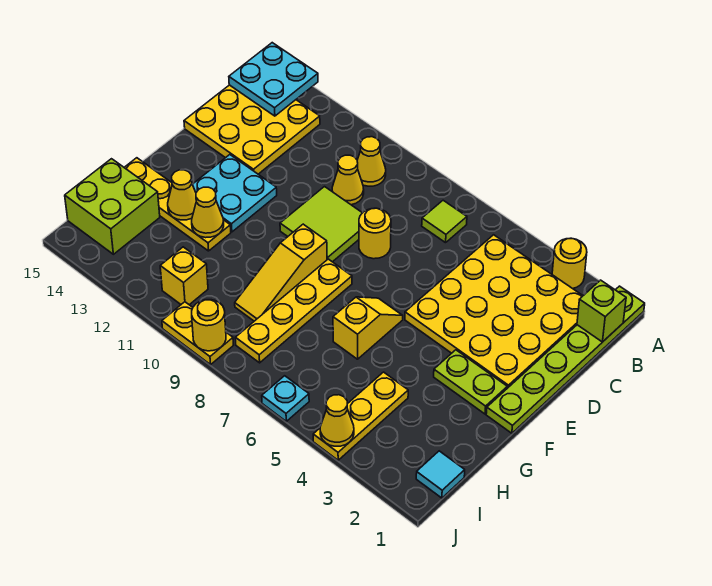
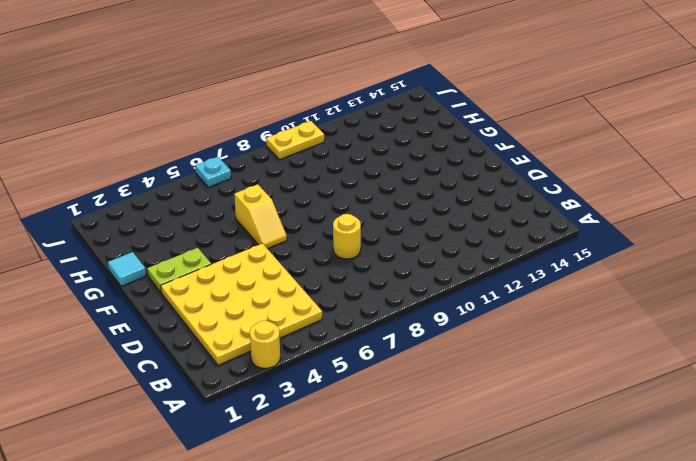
cyan 1x1 tile [108,252,146,286] -> cyan 1x1 tile moved to [416,451,465,498]
none -> lime 1x6 plate [486,286,645,433]
none -> lime 1x1 tile [422,200,467,243]
none -> yellow 1x1 cone [357,137,386,186]

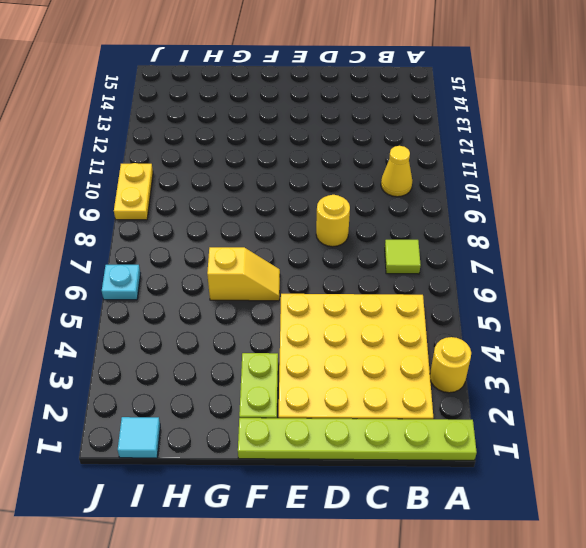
none -> yellow 3x3 plate [184,85,320,174]
none -> yellow 1x1 cone [332,155,364,205]
none -> lime 2x2 tile [280,187,362,262]

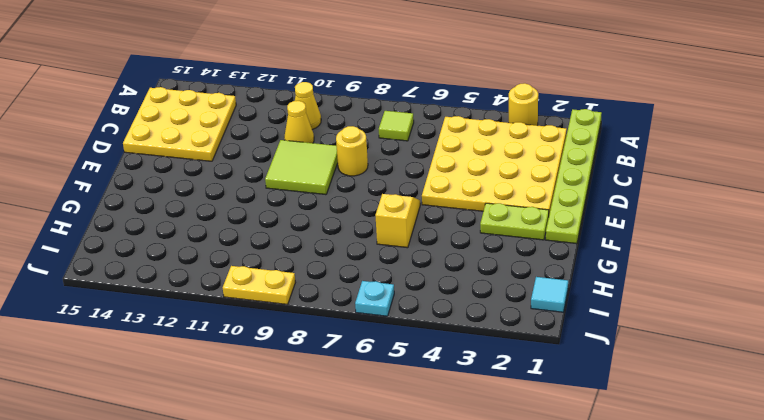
none -> cyan 2x2 plate [192,155,277,232]
none -> yellow 1x4 plate [235,259,352,363]
none -> yellow 1x3 slope [235,224,327,321]

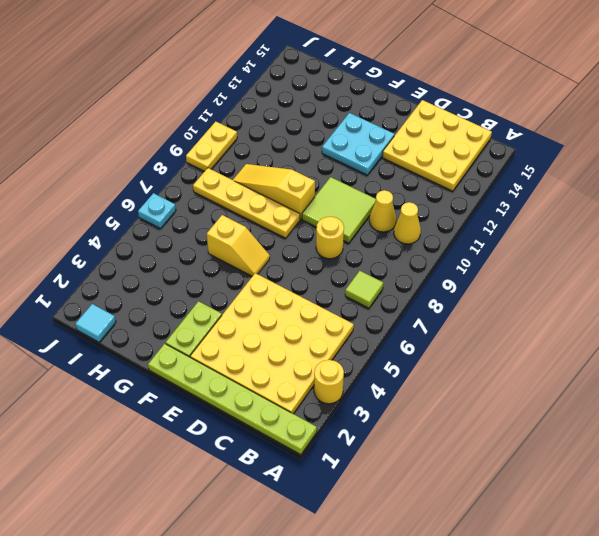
none -> yellow 1x4 plate [124,158,231,251]
none -> yellow 1x3 plate [313,372,408,460]
none -> lime 2x2 brick [65,159,160,254]

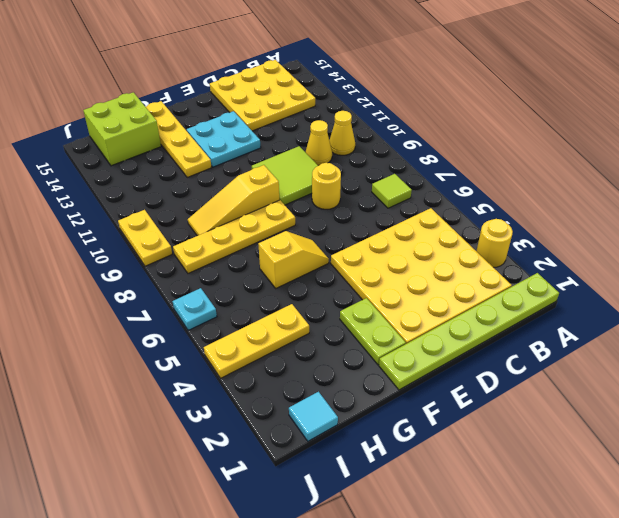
none -> yellow 1x1 brick [160,247,208,305]
none -> cyan 2x2 plate [229,43,318,116]
none -> lime 1x1 brick [577,280,626,342]

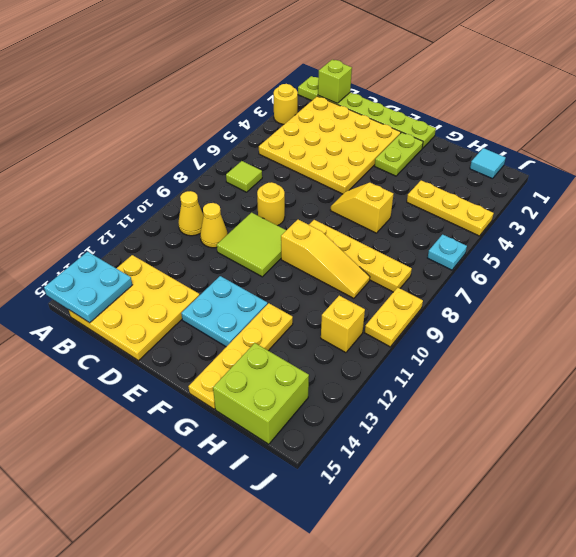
none -> yellow 1x1 cone [192,187,224,238]
none -> yellow 1x1 cone [168,170,196,220]
none -> yellow 1x1 cone [320,395,354,446]

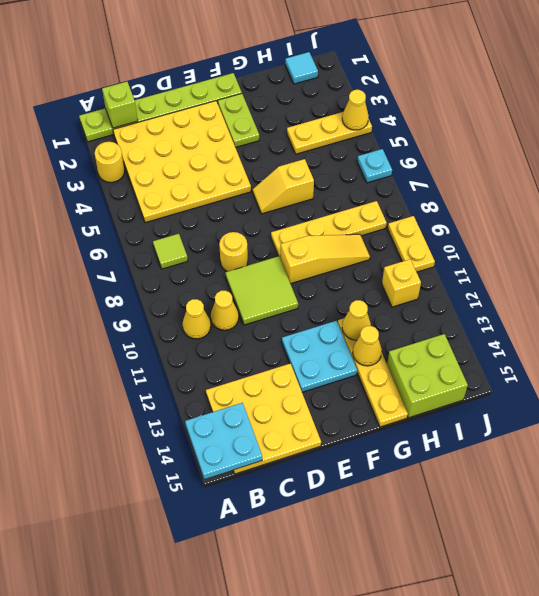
none -> yellow 1x1 round brick [192,300,226,351]

